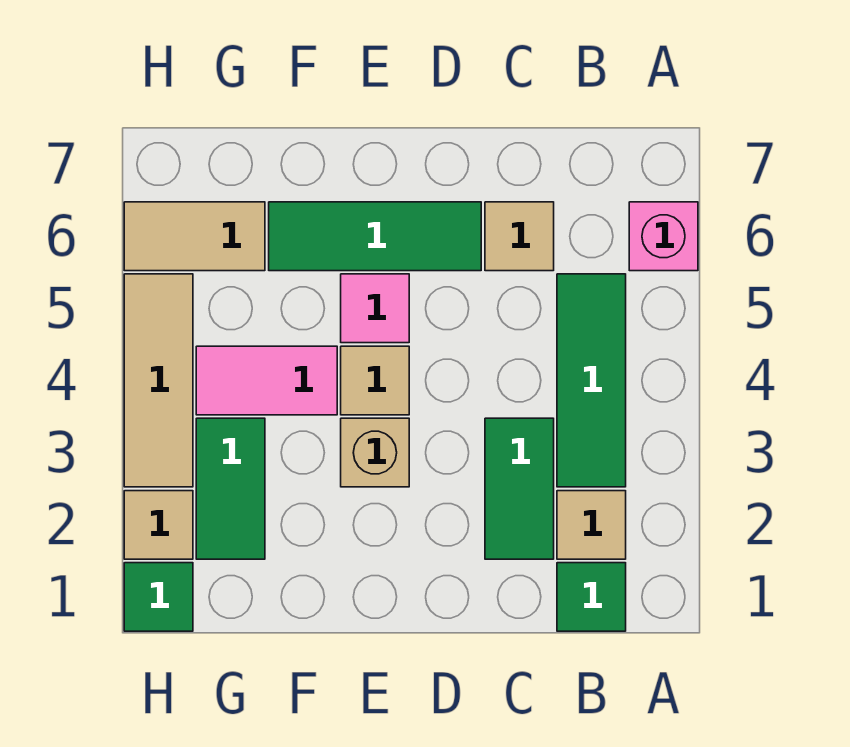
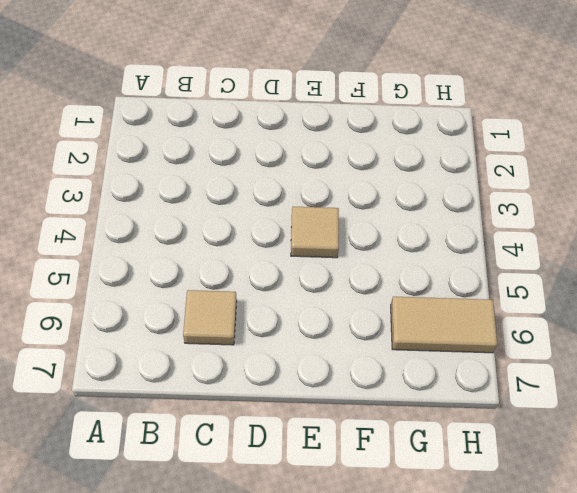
none -> pink 1x1 brick [629,202,698,271]
none -> green 1x1 tile [557,563,626,631]
none -> tan 1x1 tile [557,491,626,559]

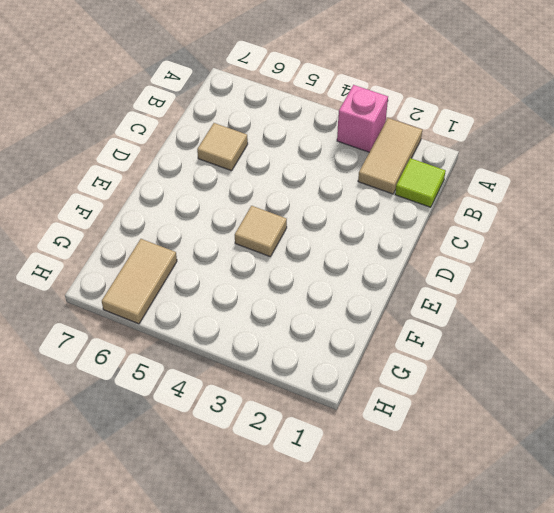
tan 1x2 tile [358,118,422,194] -> tan 1x1 tile [557,491,626,559]
pink 1x1 brick [337,85,388,152] -> pink 1x1 brick moved to [629,202,698,271]
lime 1x1 tile [395,158,446,207] -> green 1x1 tile [557,563,626,631]
none -> green 1x3 tile [557,274,626,487]
none -> green 1x2 tile [485,418,554,559]
none -> green 1x3 tile [269,202,481,271]

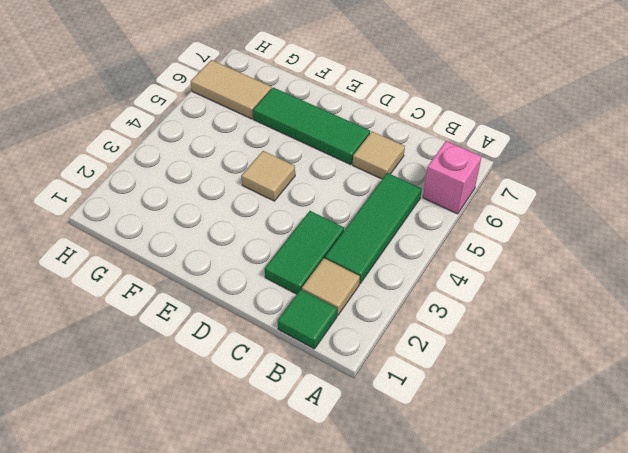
none -> tan 1x1 brick [341,418,409,487]
none -> pink 1x1 tile [341,274,409,343]
none -> pink 1x2 tile [196,346,337,415]

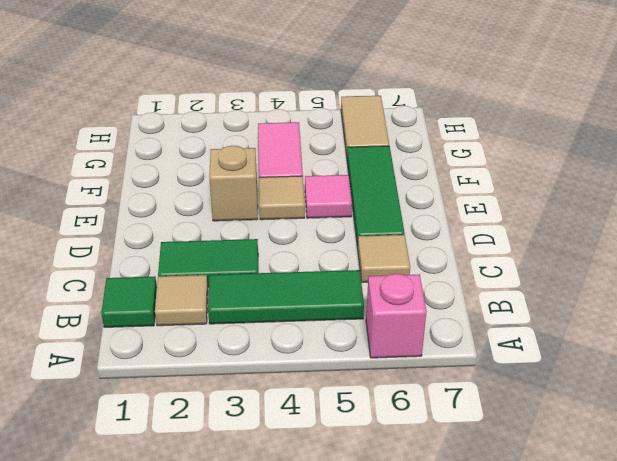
none -> green 1x2 tile [196,418,265,559]
none -> green 1x1 tile [124,563,193,631]
none -> tan 1x1 tile [124,491,193,559]

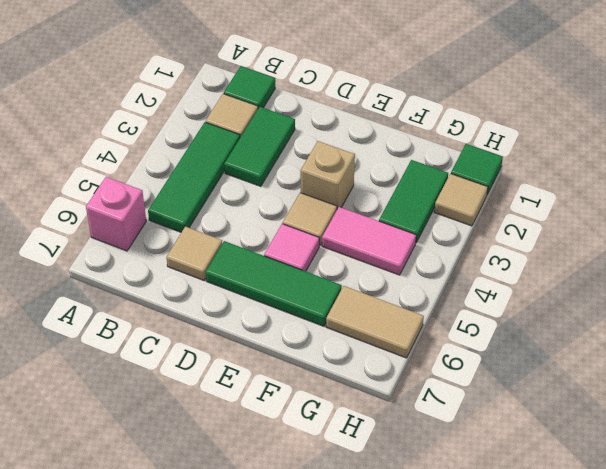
none -> tan 1x3 tile [124,274,193,487]

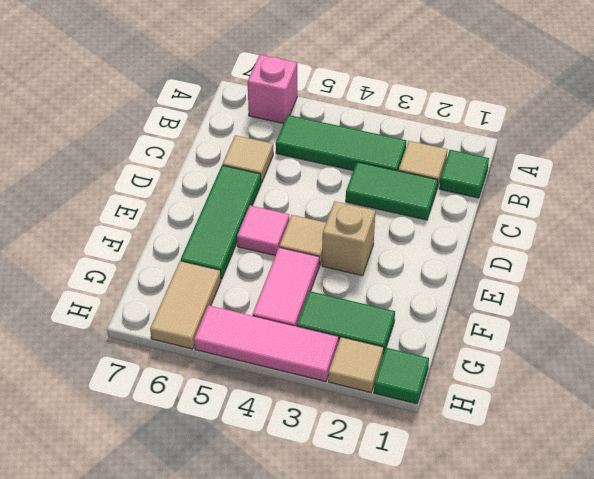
pink 1x3 tile [194,305,339,382] -> tan 1x3 tile [124,274,193,487]

